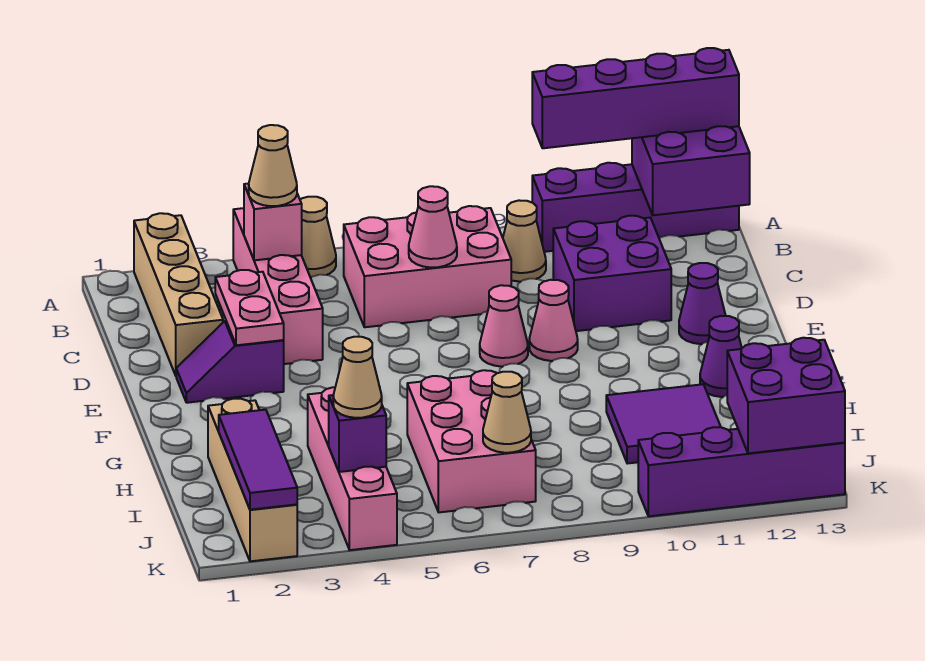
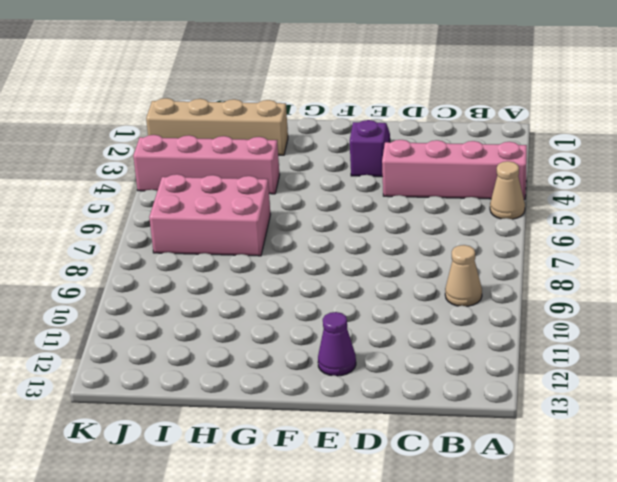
none -> tan 1x4 brick [134,213,223,375]
none -> purple 1x4 brick [532,163,739,252]
none -> pink 2x3 brick [344,206,511,327]

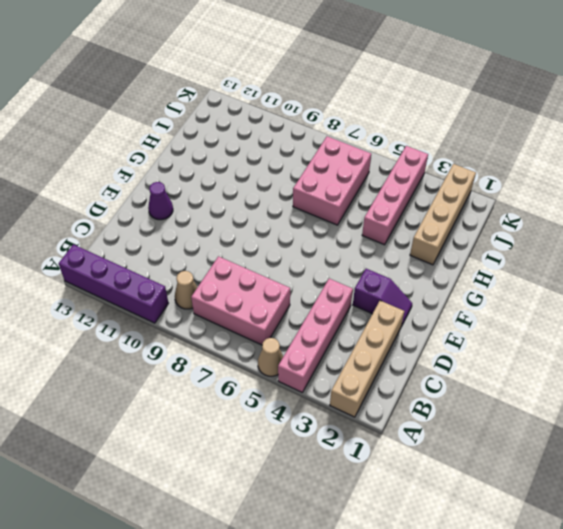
none -> purple 2x2 brick [553,216,671,331]
none -> pink 1x1 cone [480,285,528,367]
none -> pink 1x1 cone [529,280,578,361]

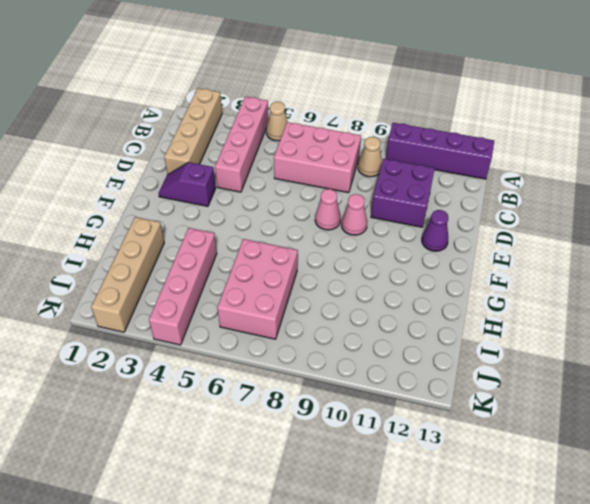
none -> purple 1x1 cone [700,316,742,397]
none -> purple 2x2 tile [606,384,721,464]
none -> purple 1x4 brick [638,427,845,516]

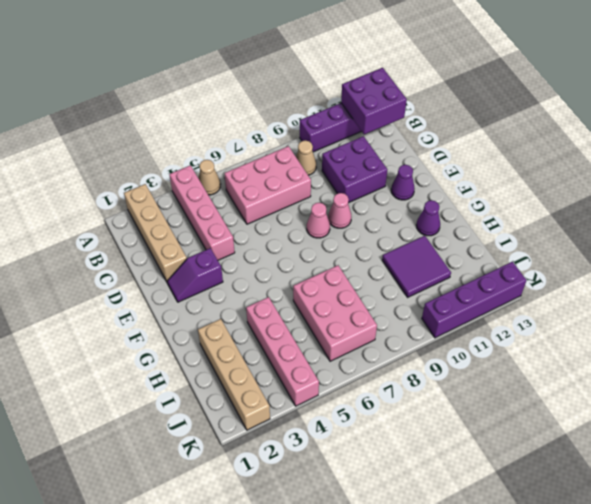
none -> pink 1x1 brick [244,183,302,260]
none -> pink 1x1 cone [409,186,457,268]
none -> pink 1x2 plate [215,270,284,345]

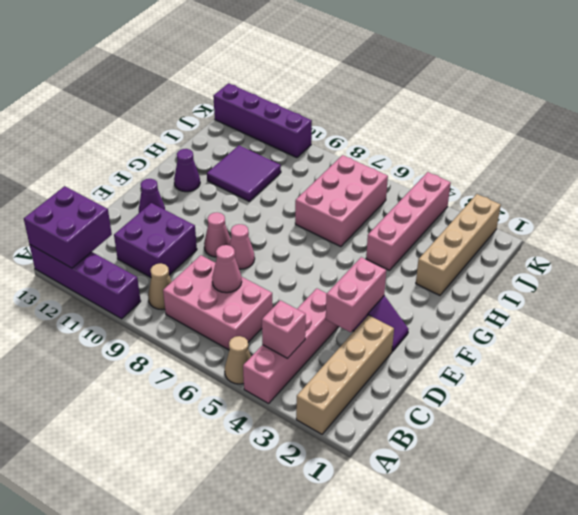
pink 1x2 brick [326,257,386,332] -> pink 1x2 plate [215,270,284,345]
none -> purple 1x3 tile [219,410,297,510]
none -> purple 1x1 brick [329,395,386,472]
none -> tan 1x1 cone [483,372,531,453]

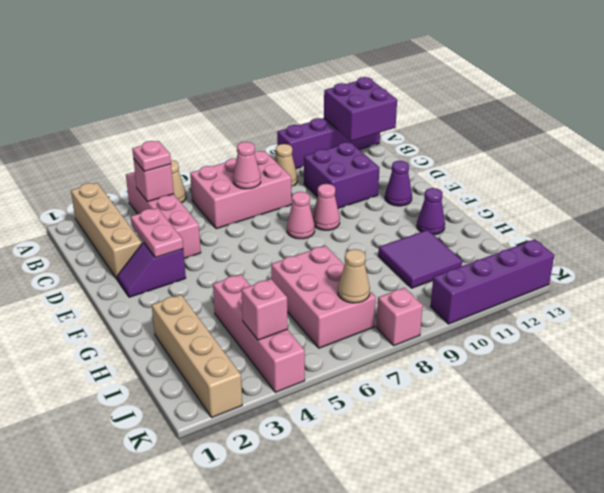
pink 1x1 plate [132,141,171,171] -> tan 1x1 cone [249,125,297,206]
pink 1x1 brick [241,279,287,340] -> purple 1x1 brick [329,395,386,472]
pink 1x1 brick [376,288,423,346] -> none
none -> purple 1x3 tile [219,410,297,510]
none -> purple 2x2 brick [727,338,845,453]
none -> purple 1x4 brick [532,48,739,148]

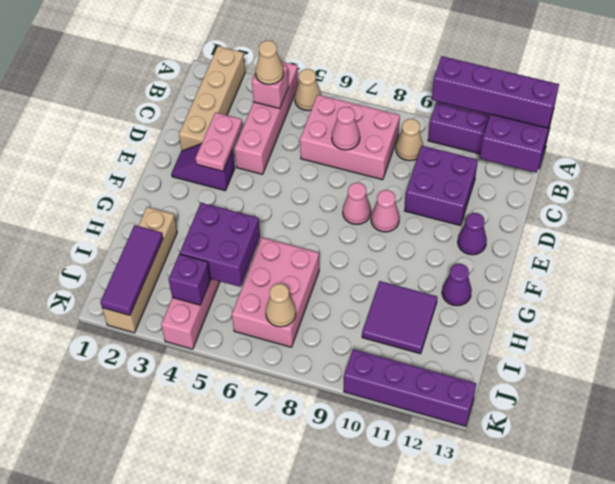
purple 2x2 brick [180,202,260,287] -> purple 2x2 brick moved to [727,338,845,453]
none -> tan 1x1 cone [333,336,382,418]

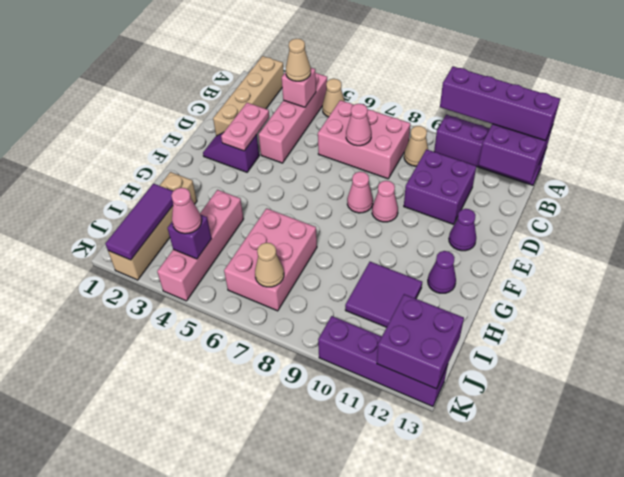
pink 1x1 cone [171,188,202,234] -> tan 1x1 cone [333,336,382,418]

